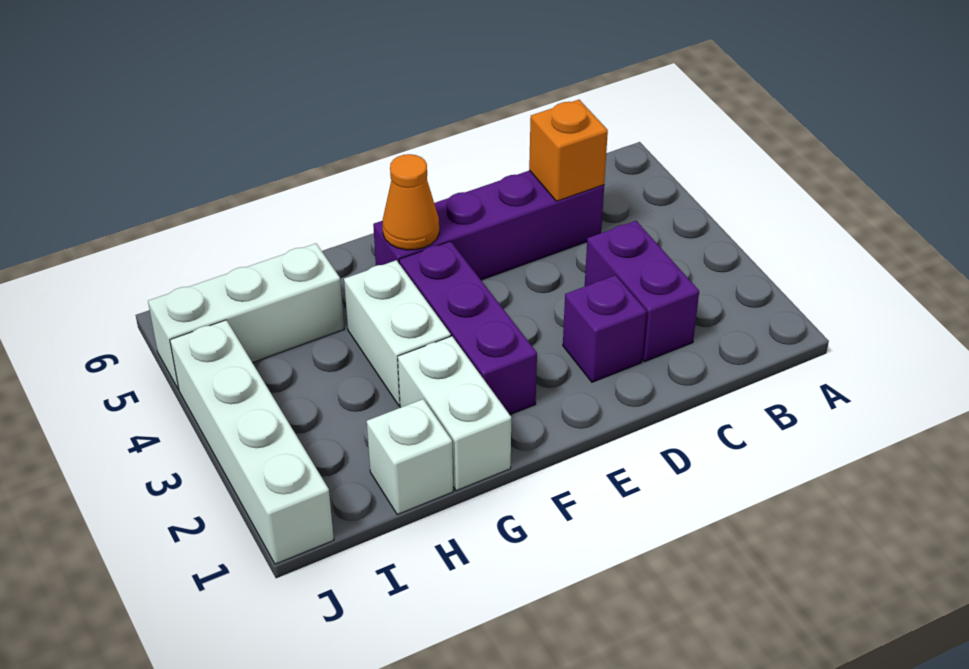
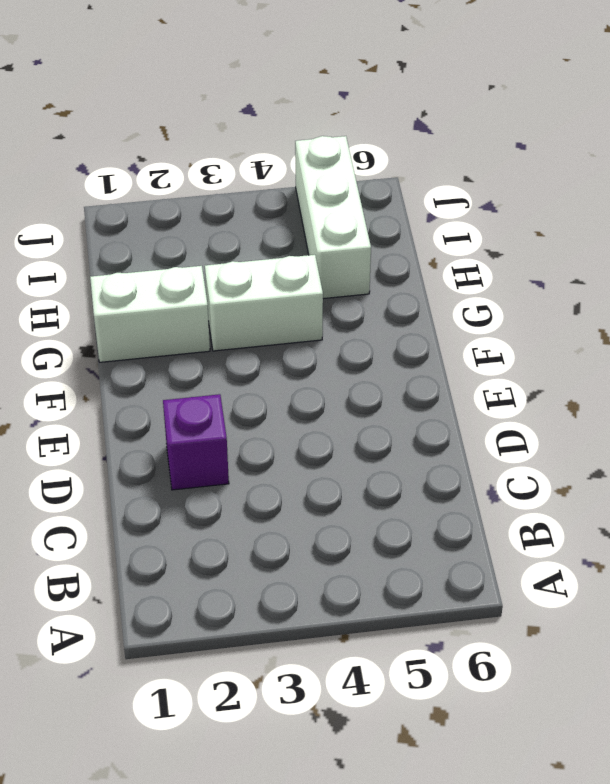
none -> purple 1x2 brick [585,221,699,362]
none -> purple 1x4 brick [373,170,604,280]

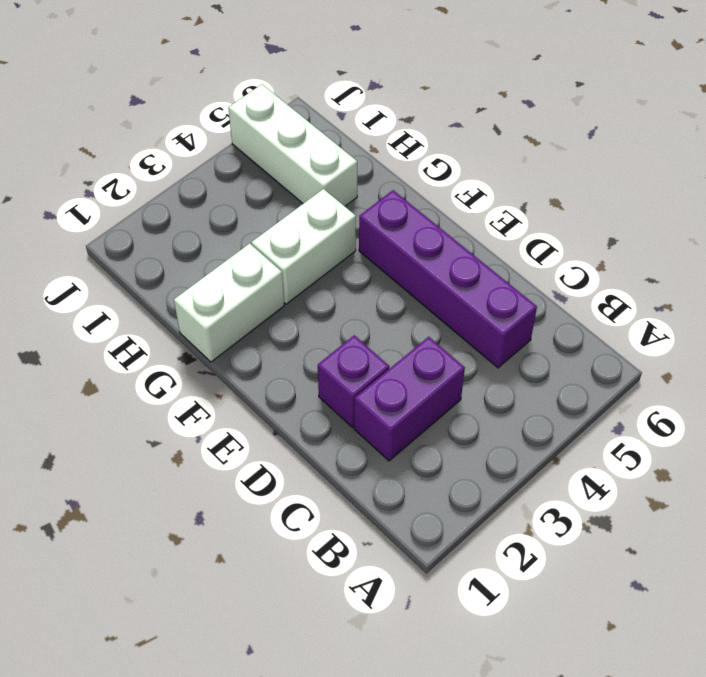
none -> purple 1x3 brick [399,241,537,415]
none -> white 1x1 brick [367,399,453,515]

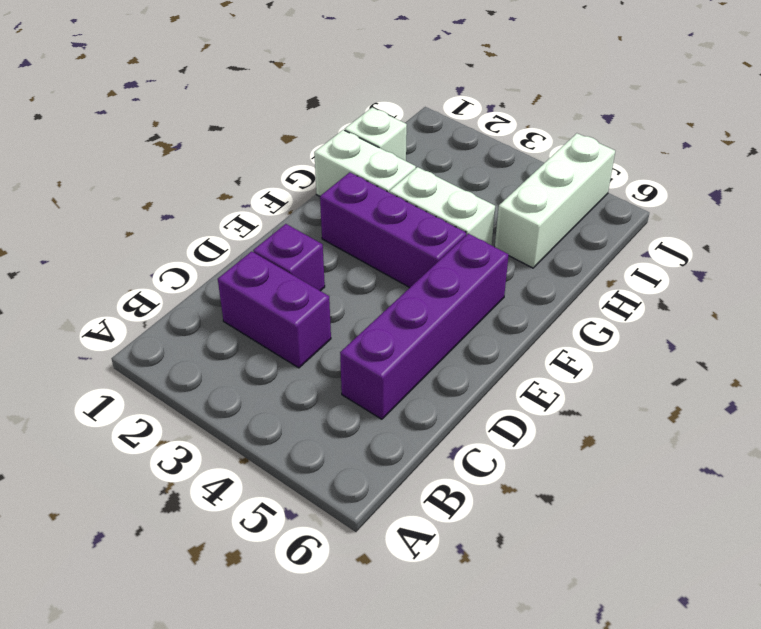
none -> white 1x4 brick [170,320,334,564]
none -> orange 1x1 brick [529,100,608,201]

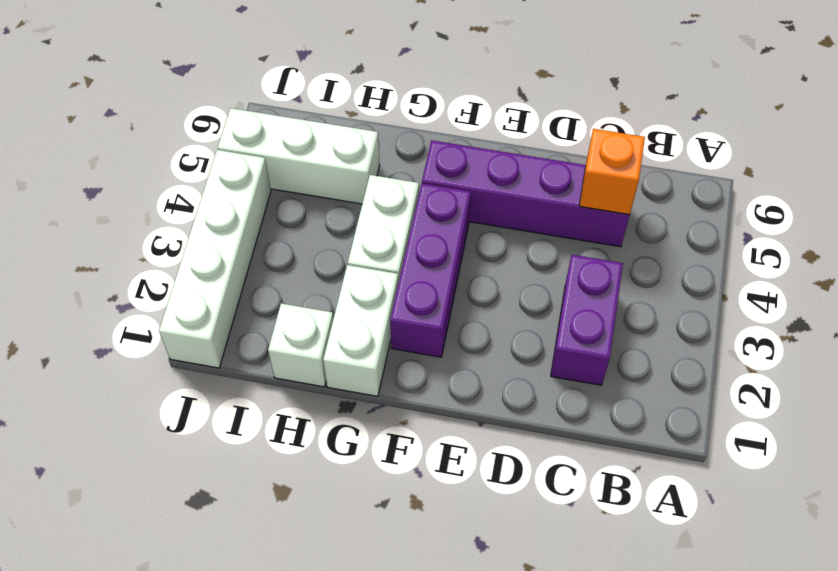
none -> purple 1x1 brick [563,275,647,382]
none -> orange 1x1 cone [382,154,439,250]

